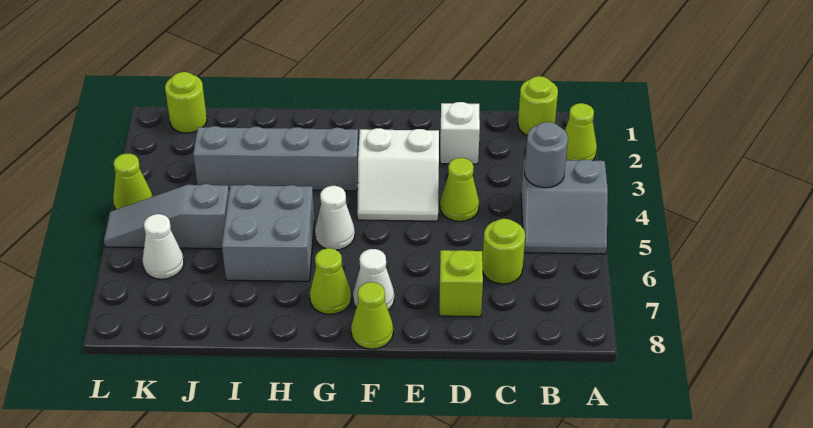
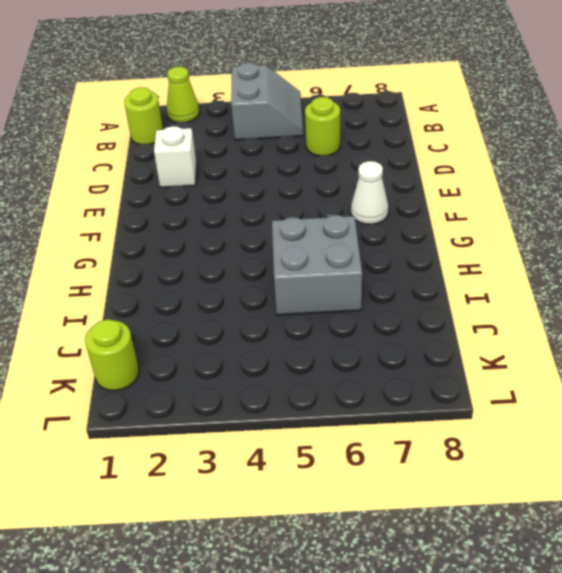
none -> lime 1x1 cone [440,158,479,221]
none -> lime 1x1 brick [440,250,483,317]
none -> white 2x2 slope [357,128,439,221]

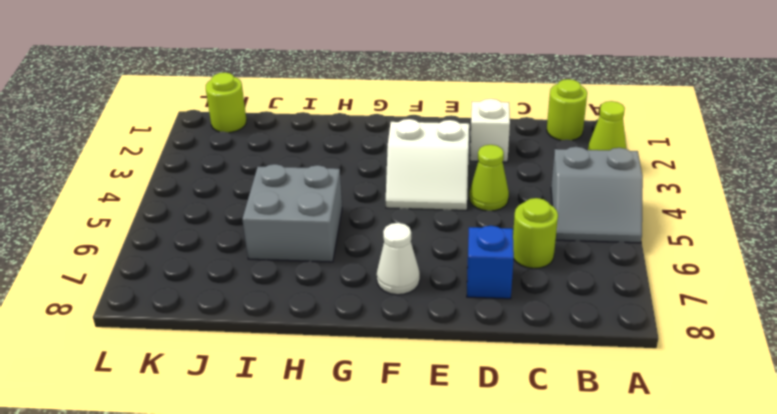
blue 1x1 brick [467,226,514,299] -> lime 1x1 brick [440,250,483,317]
none -> lime 1x1 cone [351,282,393,349]
none -> grey 1x4 brick [193,126,359,191]
none -> white 1x1 cone [315,186,355,250]

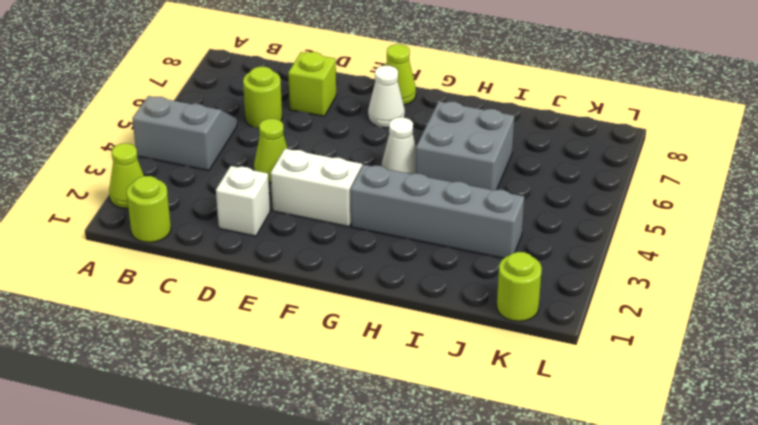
none -> lime 1x1 cone [310,248,351,314]
none -> grey 1x3 slope [104,184,229,249]
none -> white 1x1 cone [143,214,184,279]

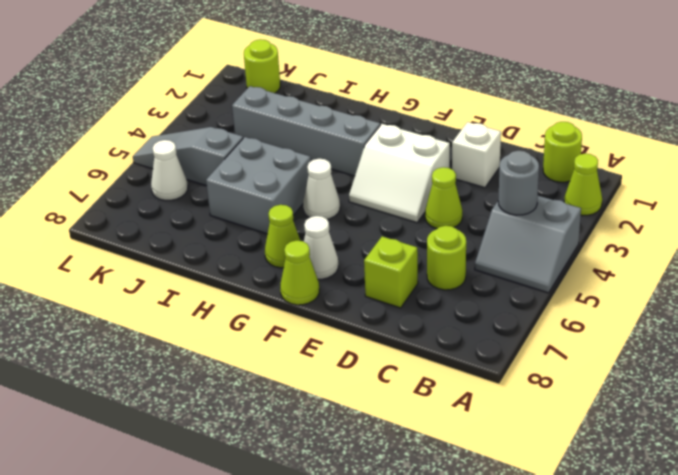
none -> lime 1x1 cone [113,154,152,210]

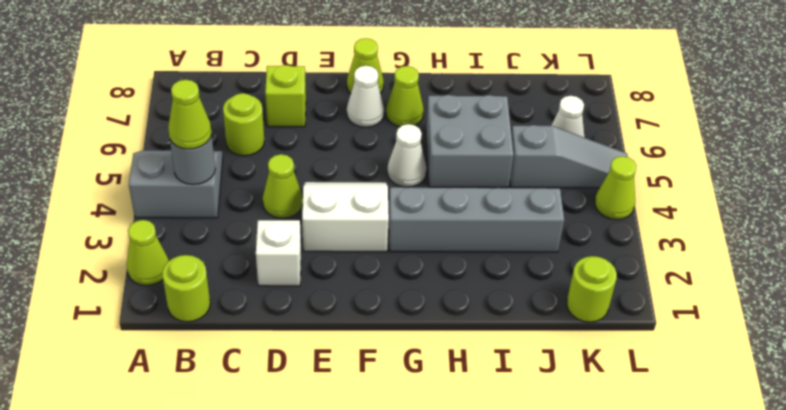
lime 1x1 cone [168,80,212,149] -> none

